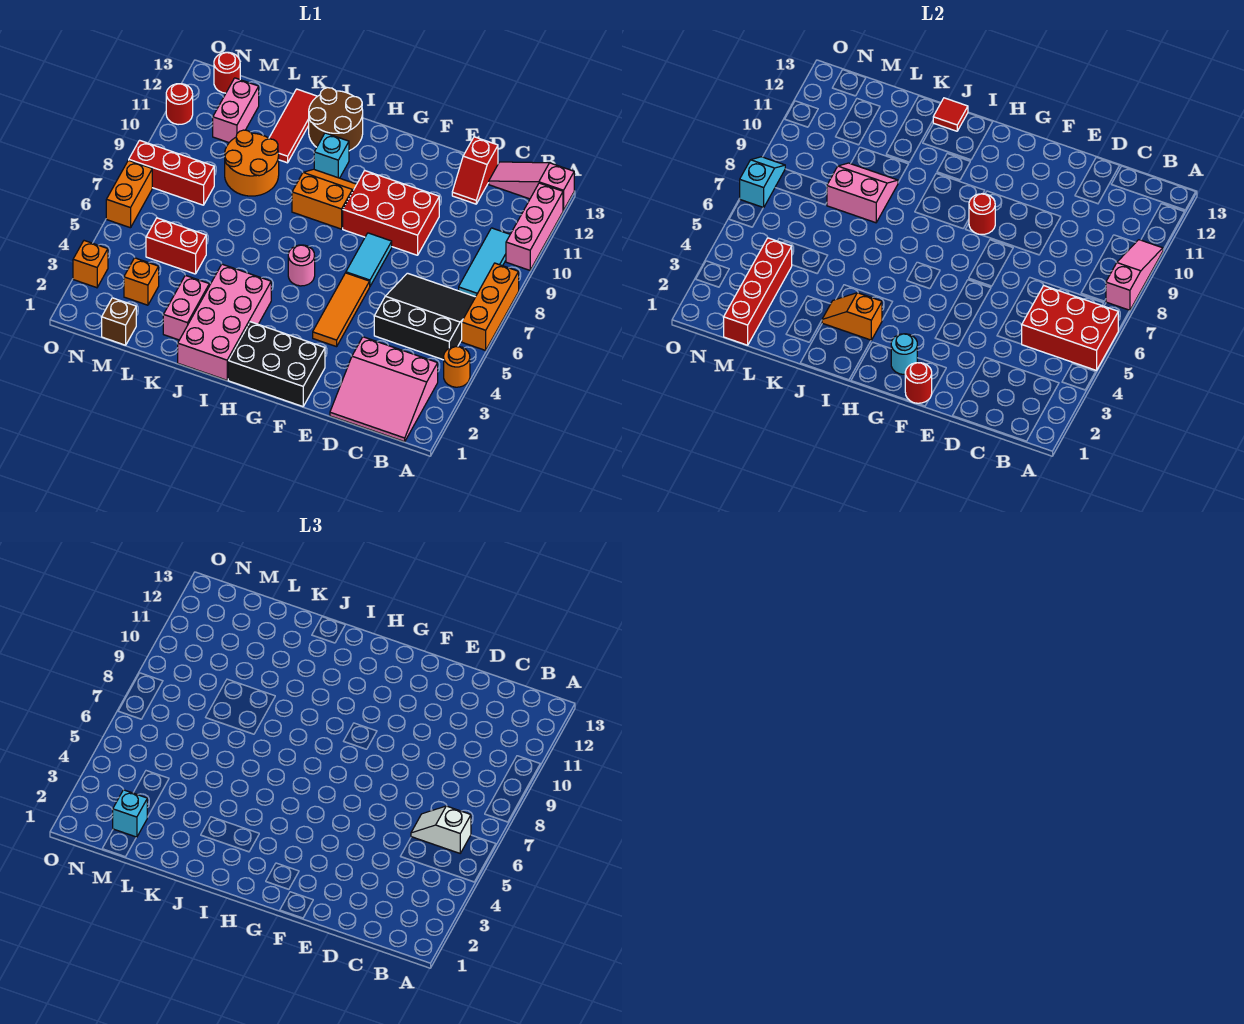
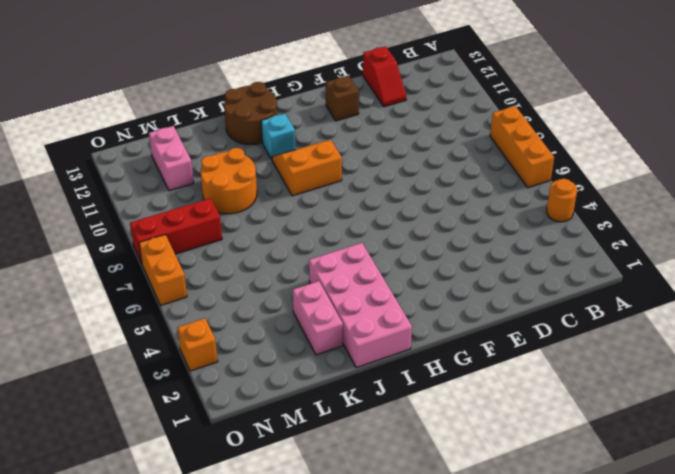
brown 1x1 brick [326,76,359,121] -> brown 1x1 brick moved to [102,298,136,345]
none -> pink 1x3 brick [506,183,563,270]
none -> pink 1x3 slope [489,162,574,210]
none -> pink 3x3 slope [330,337,438,442]
none -> black 3x3 slope [374,273,475,360]

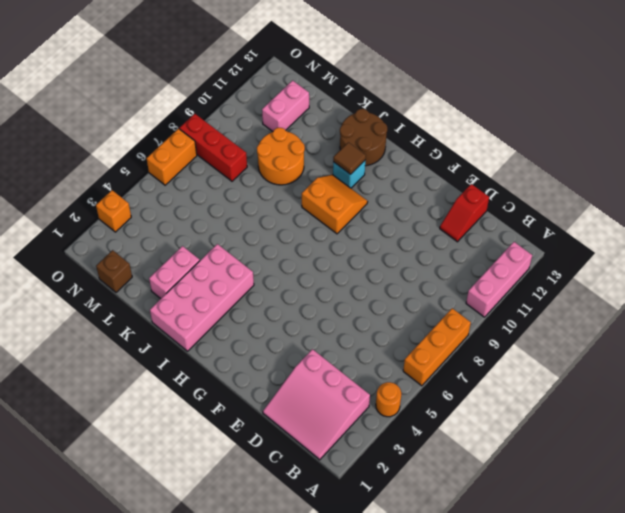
brown 1x1 tile [333,142,366,174] -> none
none -> pink 1x3 slope [489,162,574,210]
none -> black 3x3 slope [374,273,475,360]
none -> cyan 1x3 tile [459,228,510,297]
none -> red 2x3 brick [343,171,439,255]

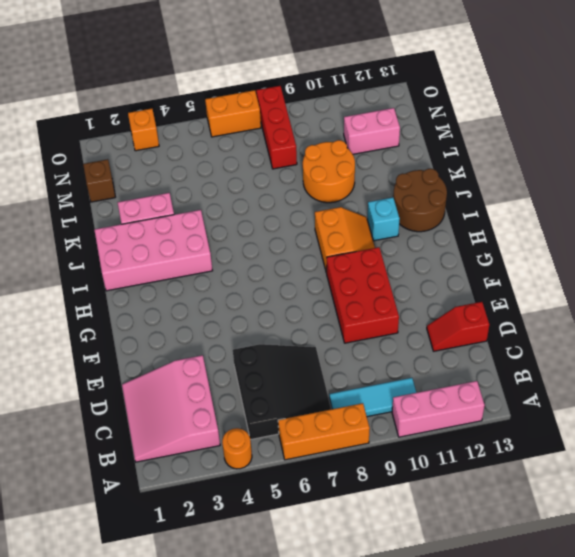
none -> pink 1x3 slope [489,162,574,210]
none -> black 2x3 brick [228,322,325,407]
none -> orange 1x3 tile [313,273,370,347]
none -> cyan 1x2 tile [346,233,392,286]

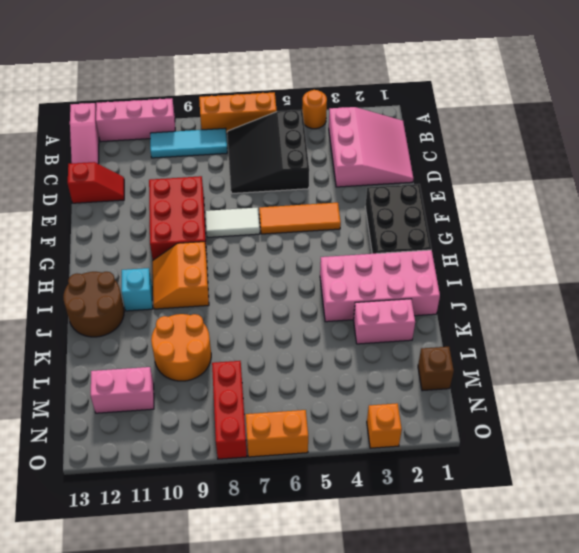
white 1x2 tile [205,208,260,238] -> cyan 1x2 tile [346,233,392,286]
none -> pink 1x1 round brick [288,245,315,286]
none -> red 1x3 tile [269,89,317,163]
none -> red 1x2 brick [146,218,206,274]
none -> orange 1x1 brick [124,258,159,305]

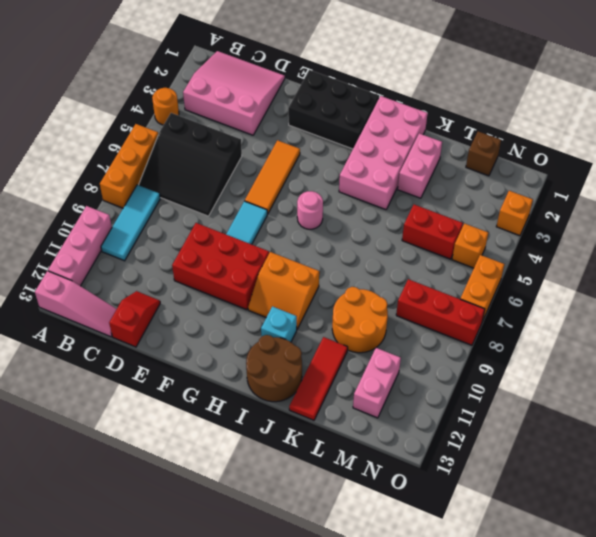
orange 1x1 brick [452,223,488,268] -> orange 1x1 brick moved to [124,258,159,305]
none -> red 1x1 round brick [214,52,240,93]
none -> red 1x1 round brick [166,84,193,125]
none -> red 2x3 brick [1022,286,1118,370]
none -> pink 1x3 slope [1106,240,1163,310]

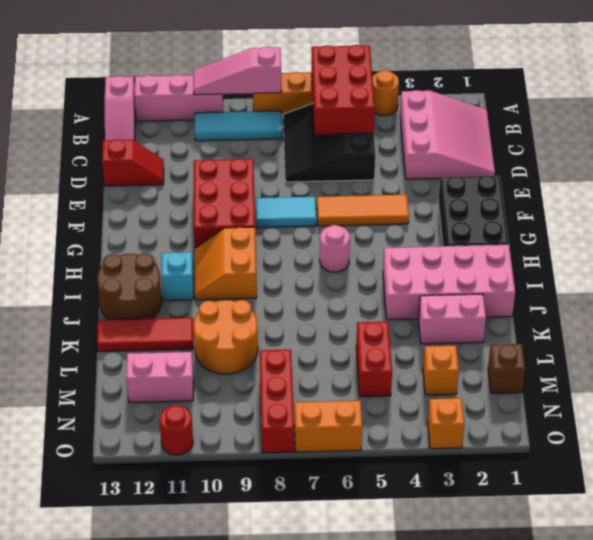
none -> red 1x1 round brick [214,52,240,93]
none -> red 1x1 round brick [905,363,932,403]
none -> cyan 1x1 round brick [891,334,917,374]
none -> red 1x1 round brick [969,194,995,235]

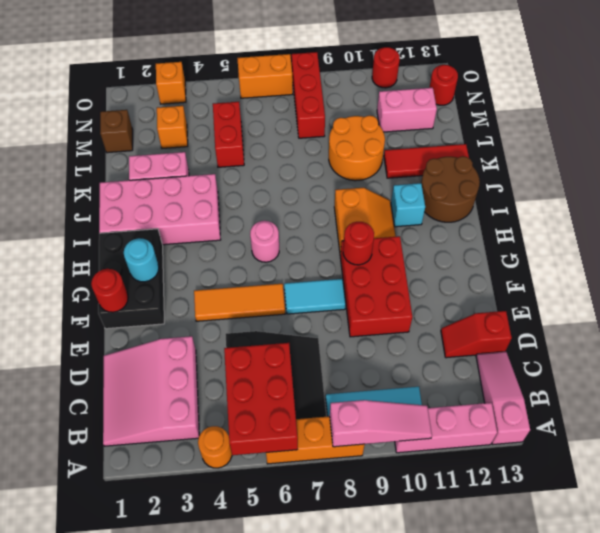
none -> orange 1x2 slope [822,293,882,340]
none -> red 1x1 tile [933,98,968,131]
none -> pink 2x2 slope [827,163,898,223]
none -> red 1x4 brick [724,238,792,345]

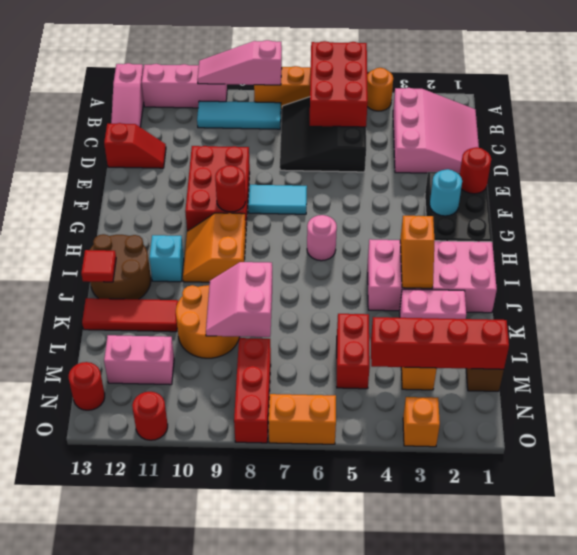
none -> orange 1x3 tile [313,273,370,347]
none -> cyan 1x2 slope [740,157,785,208]
none -> white 1x2 slope [411,806,471,853]
none -> cyan 1x1 brick [113,790,147,837]

